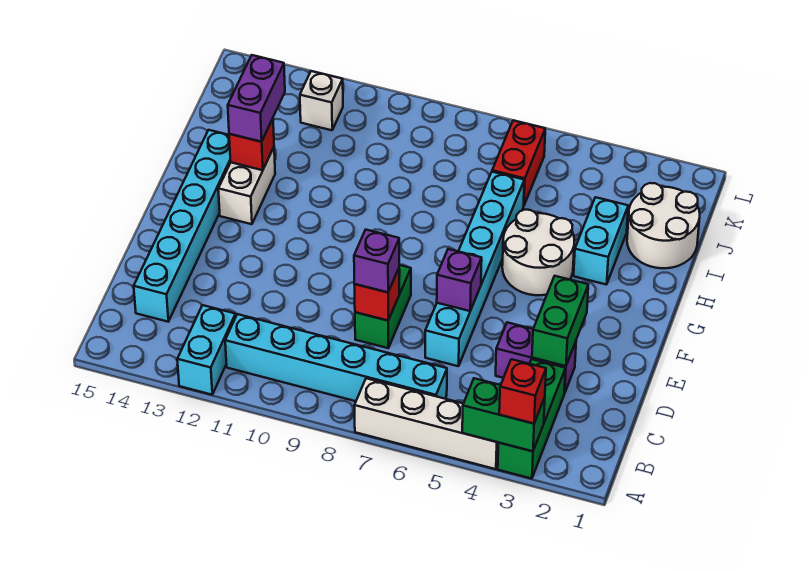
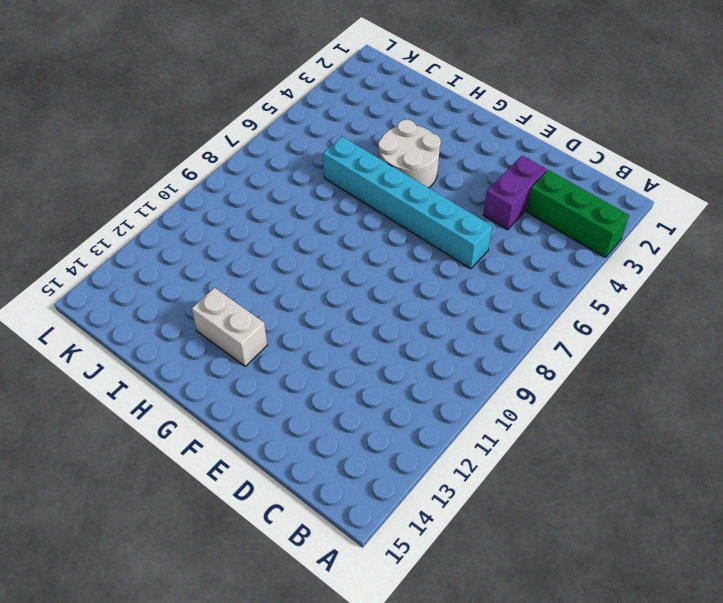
none -> white 1x4 brick [354,378,499,469]
none -> cyan 1x2 brick [177,305,236,395]
none -> cyan 1x6 brick [225,314,447,401]

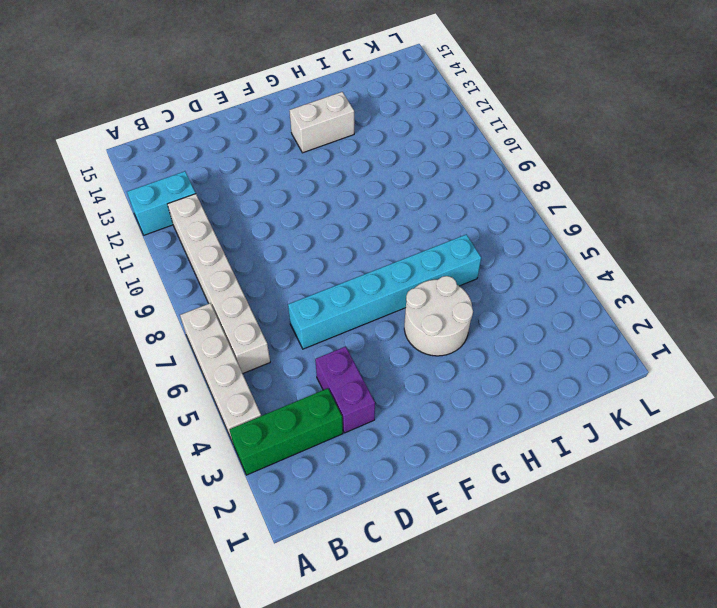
white 1x6 brick [168,194,270,374] -> cyan 1x6 brick [225,314,447,401]
none -> cyan 1x6 brick [134,130,231,322]
none -> green 1x2 brick [355,265,411,348]
none -> cyan 1x2 brick [574,197,628,285]

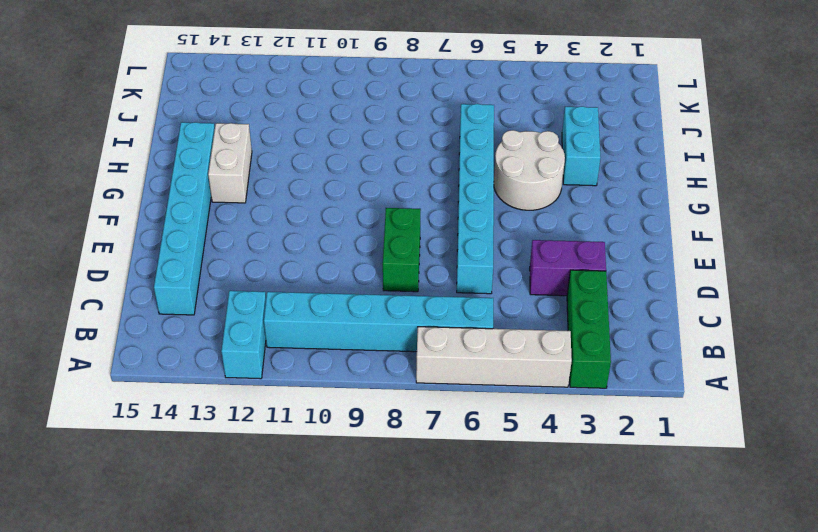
none -> white 2x2 round brick [627,183,700,268]
none -> red 1x2 brick [492,120,545,205]
none -> white 1x1 brick [300,71,343,130]

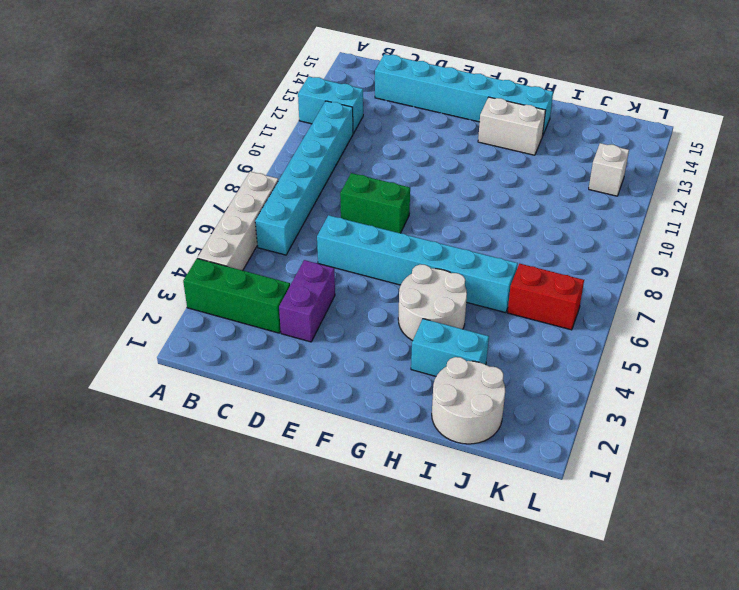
none -> green 1x2 brick [462,378,545,451]
none -> green 1x2 brick [532,276,588,366]
none -> red 1x1 brick [354,269,399,321]

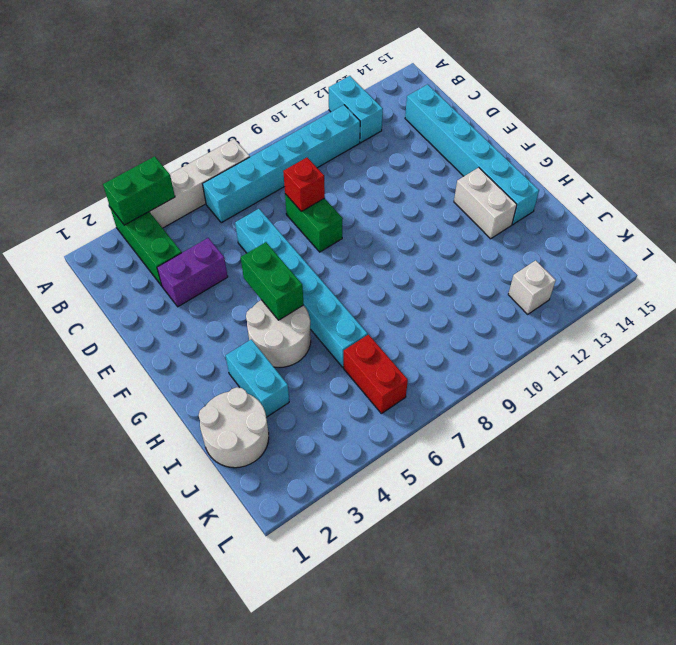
green 1x2 brick [241,242,304,320] -> green 1x2 brick moved to [532,276,588,366]
none -> purple 1x1 brick [437,249,482,311]
none -> red 1x1 brick [229,119,274,170]
none -> red 1x1 brick [499,359,546,424]

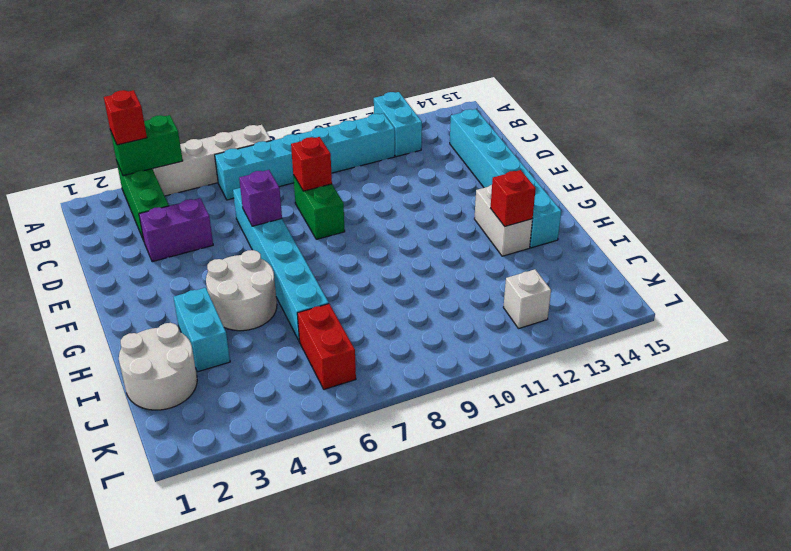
none -> green 1x2 brick [532,276,588,366]
none -> purple 1x1 brick [354,230,399,292]
none -> purple 1x2 brick [228,55,285,142]

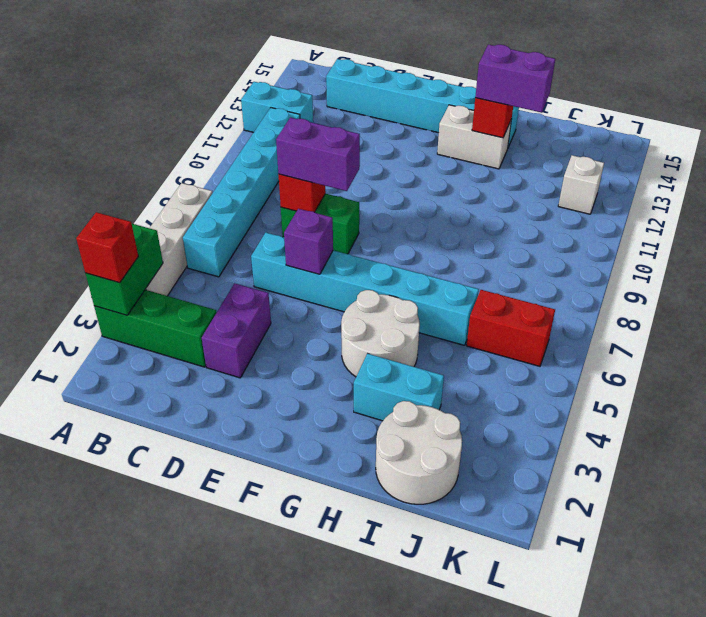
purple 1x2 brick [276,118,360,191] -> purple 1x1 brick [354,230,399,292]
none -> green 1x2 brick [532,276,588,366]

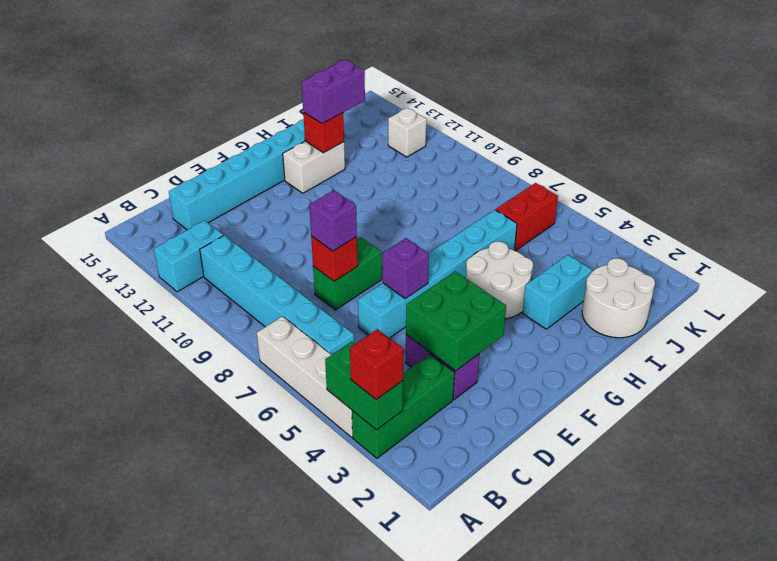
green 2x2 brick [406,271,506,371] -> green 1x2 brick [532,276,588,366]

